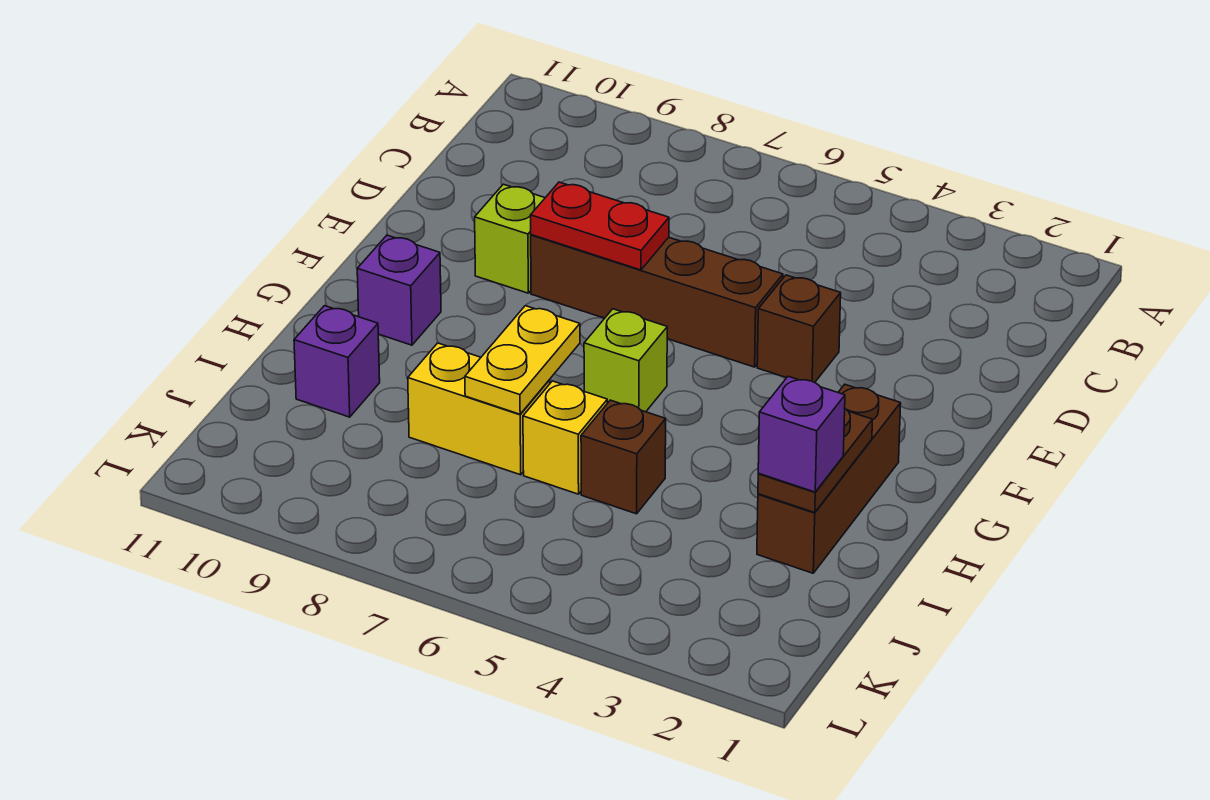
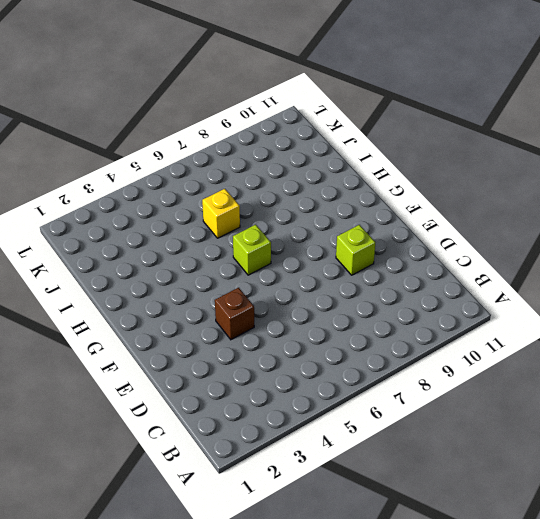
none -> brown 1x4 brick [531,235,783,367]
none -> brown 1x3 brick [757,384,901,573]
none -> purple 1x1 brick [357,235,441,345]

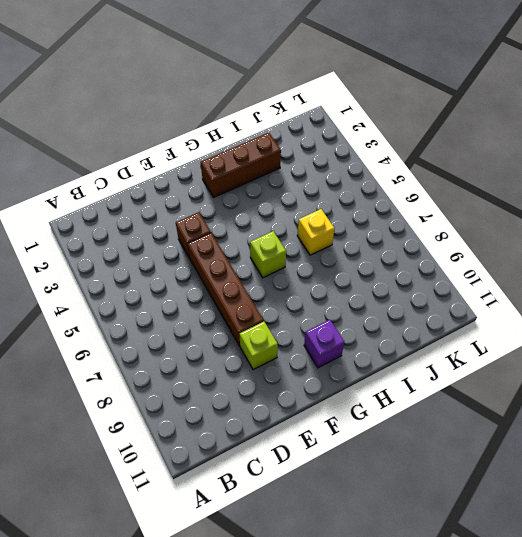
none -> brown 1x1 brick [581,400,666,514]
none -> yellow 1x2 brick [408,343,550,475]
none -> purple 1x1 brick [294,306,380,417]

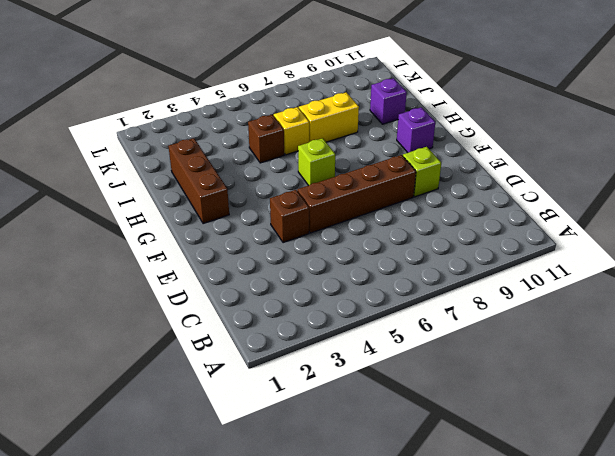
none -> red 1x2 plate [530,182,669,270]
none -> brown 1x2 plate [758,409,872,512]
none -> yellow 1x2 plate [465,306,580,414]

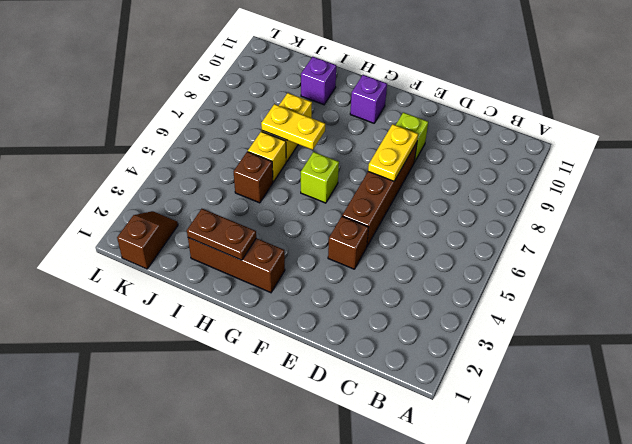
yellow 1x2 plate [368,124,418,181] -> red 1x2 plate [530,182,669,270]
brown 1x2 slope [117,211,178,269] -> none
none -> purple 1x1 brick [758,376,845,492]

